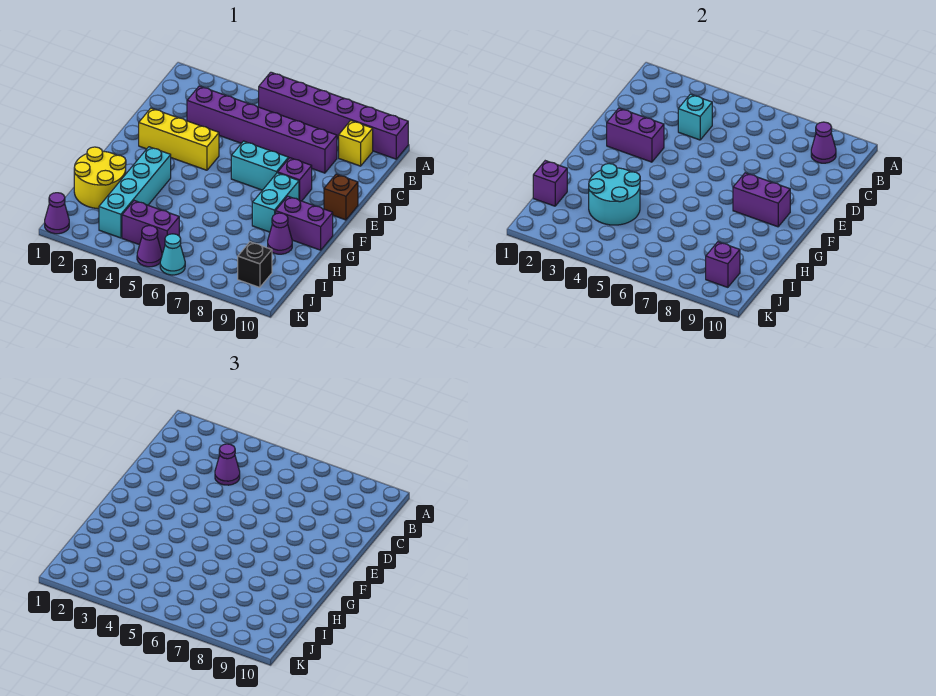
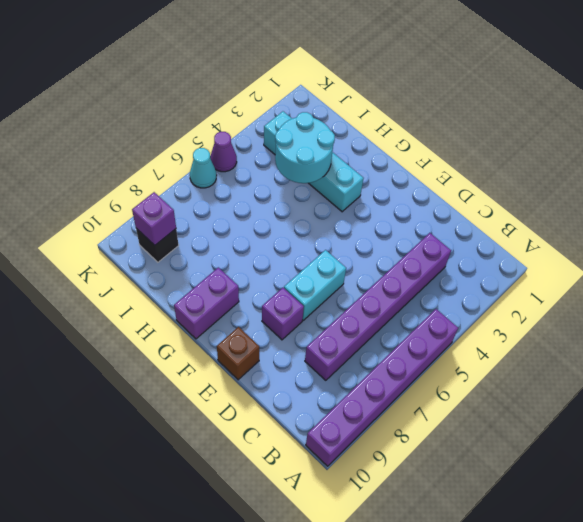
none -> yellow 1x1 brick [339,121,373,166]
none -> yellow 1x3 brick [139,108,219,170]
none -> cyan 1x2 brick [252,173,299,232]

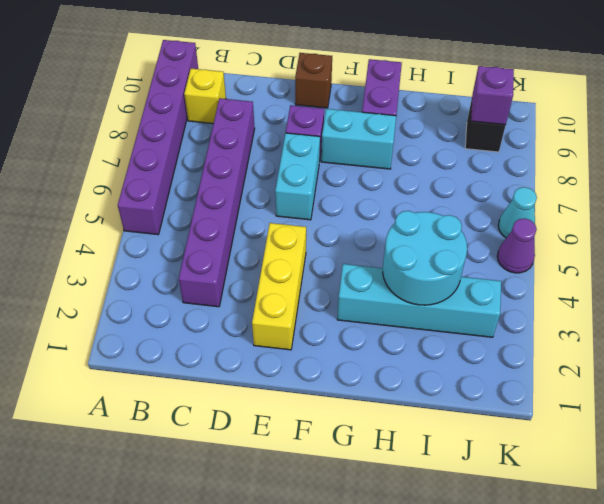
none -> yellow 2x2 round brick [74,147,126,209]
none -> purple 1x1 cone [268,213,292,254]
none -> purple 1x2 brick [122,201,179,253]

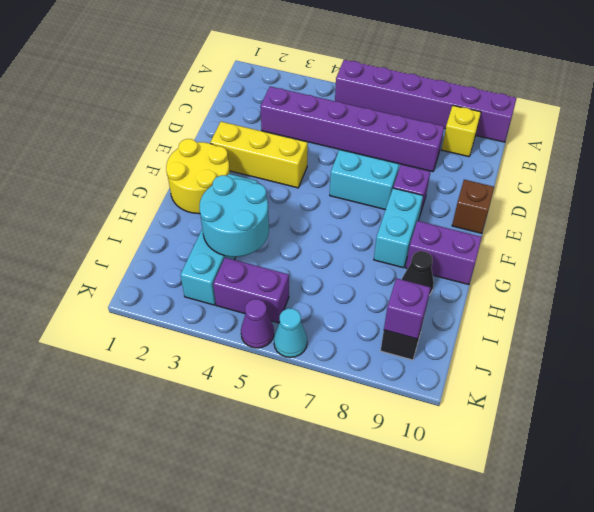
yellow 2x2 round brick [166,139,230,214] -> yellow 2x2 round brick moved to [74,147,126,209]
black 1x1 cone [402,251,434,295] -> purple 1x1 cone [268,213,292,254]
none -> purple 1x1 cone [45,193,69,234]
none -> purple 1x1 cone [811,122,836,163]
none -> cyan 1x1 brick [678,94,712,140]

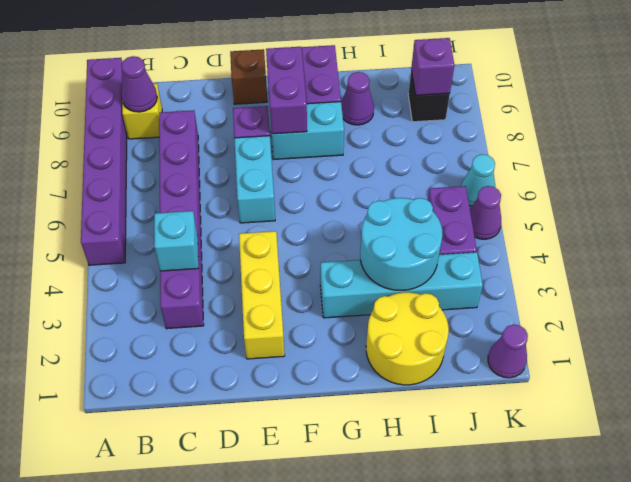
none -> purple 1x2 brick [607,108,664,162]
none -> purple 1x1 brick [533,161,567,206]
none -> purple 1x1 cone [215,444,240,485]

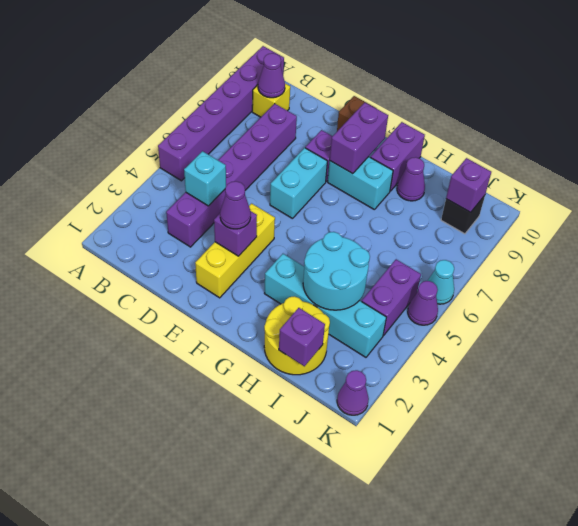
purple 1x1 brick [214,211,257,256] -> purple 1x2 brick [607,108,664,162]
purple 1x1 cone [220,181,251,229] -> purple 1x1 cone moved to [215,444,240,485]

